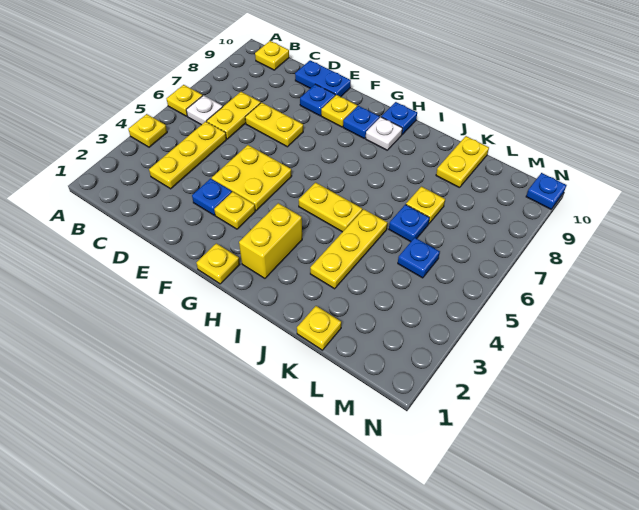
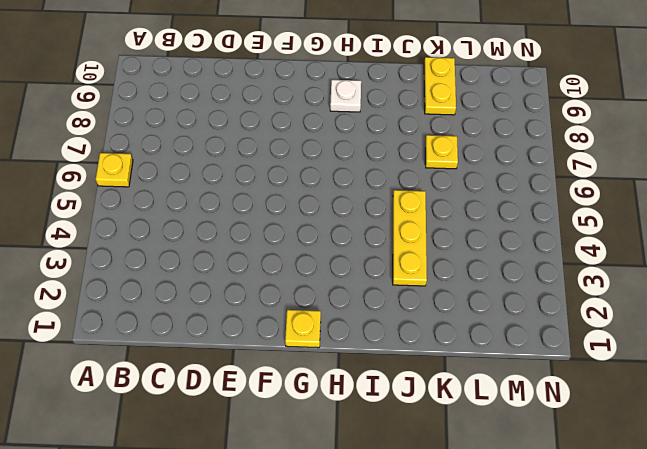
none -> yellow 1x1 plate [128,114,167,147]
none -> white 1x1 plate [186,95,223,125]
none -> yellow 1x1 plate [255,41,289,70]

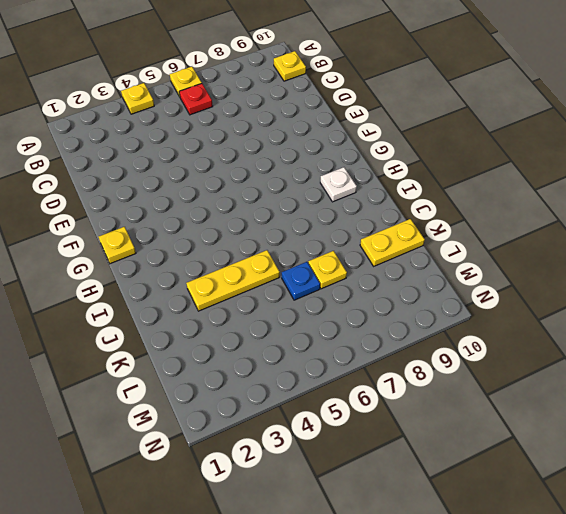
red 1x1 plate [179,84,213,115] -> white 1x1 plate [186,95,223,125]
none -> yellow 1x3 plate [149,121,226,189]
none -> yellow 1x2 plate [207,92,261,139]
none -> yellow 1x2 plate [245,103,303,147]

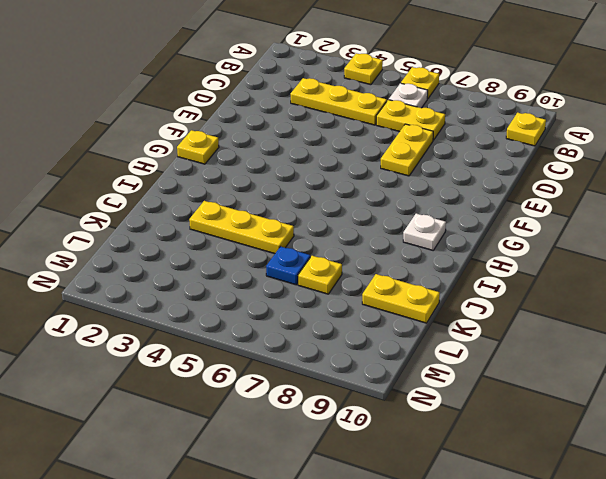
none -> blue 1x2 plate [295,60,351,97]
none -> blue 1x1 plate [192,179,232,215]
none -> yellow 2x2 plate [212,145,292,211]

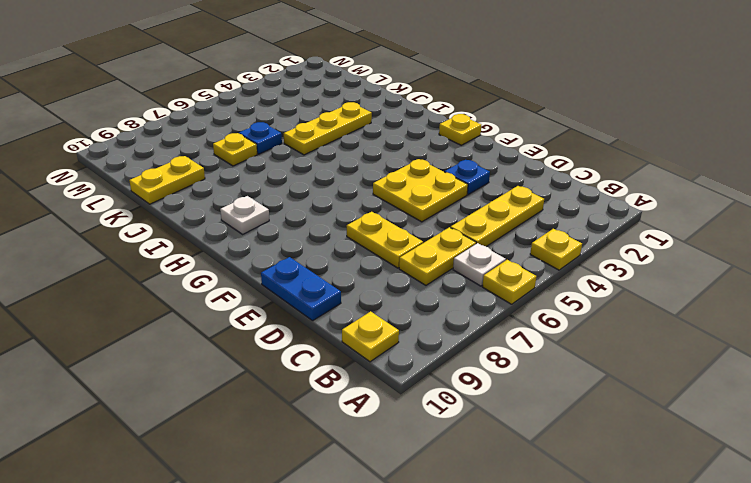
none -> blue 1x1 plate [300,84,335,116]
none -> yellow 1x1 plate [214,192,255,229]
none -> yellow 1x1 plate [321,95,357,127]

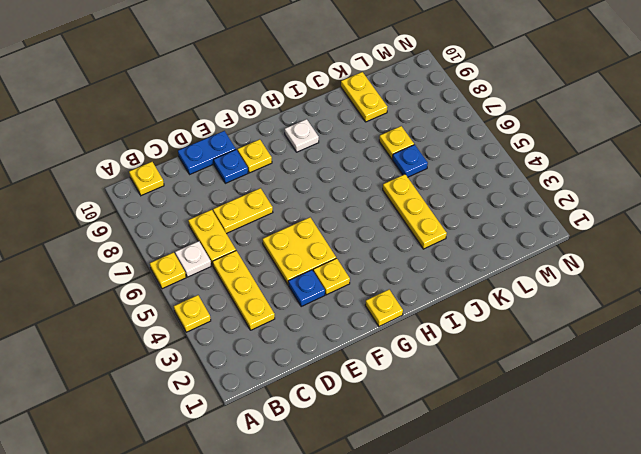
none -> blue 1x1 plate [343,106,380,138]
none -> yellow 1x2 brick [239,203,302,278]
none -> yellow 1x2 plate [299,183,362,232]

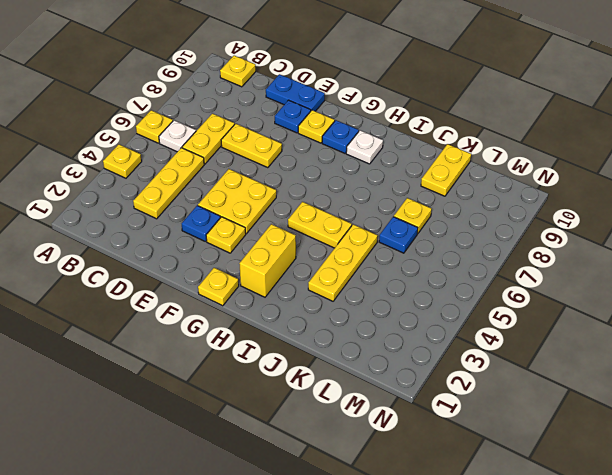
none -> blue 1x1 plate [381,102,417,134]
none -> yellow 1x1 plate [297,306,341,350]
none -> blue 1x1 plate [398,238,440,278]

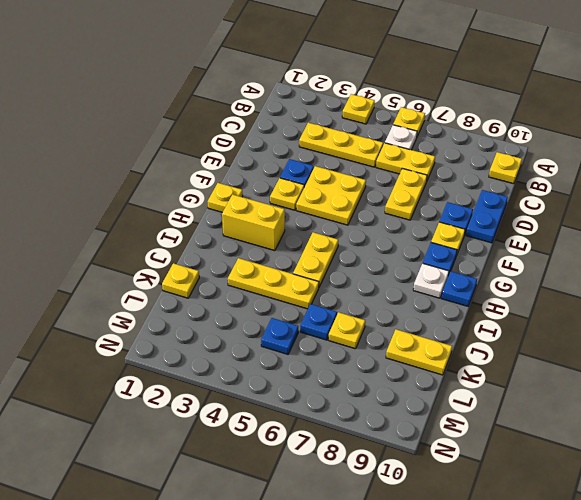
none -> blue 1x1 plate [526,173,566,209]

